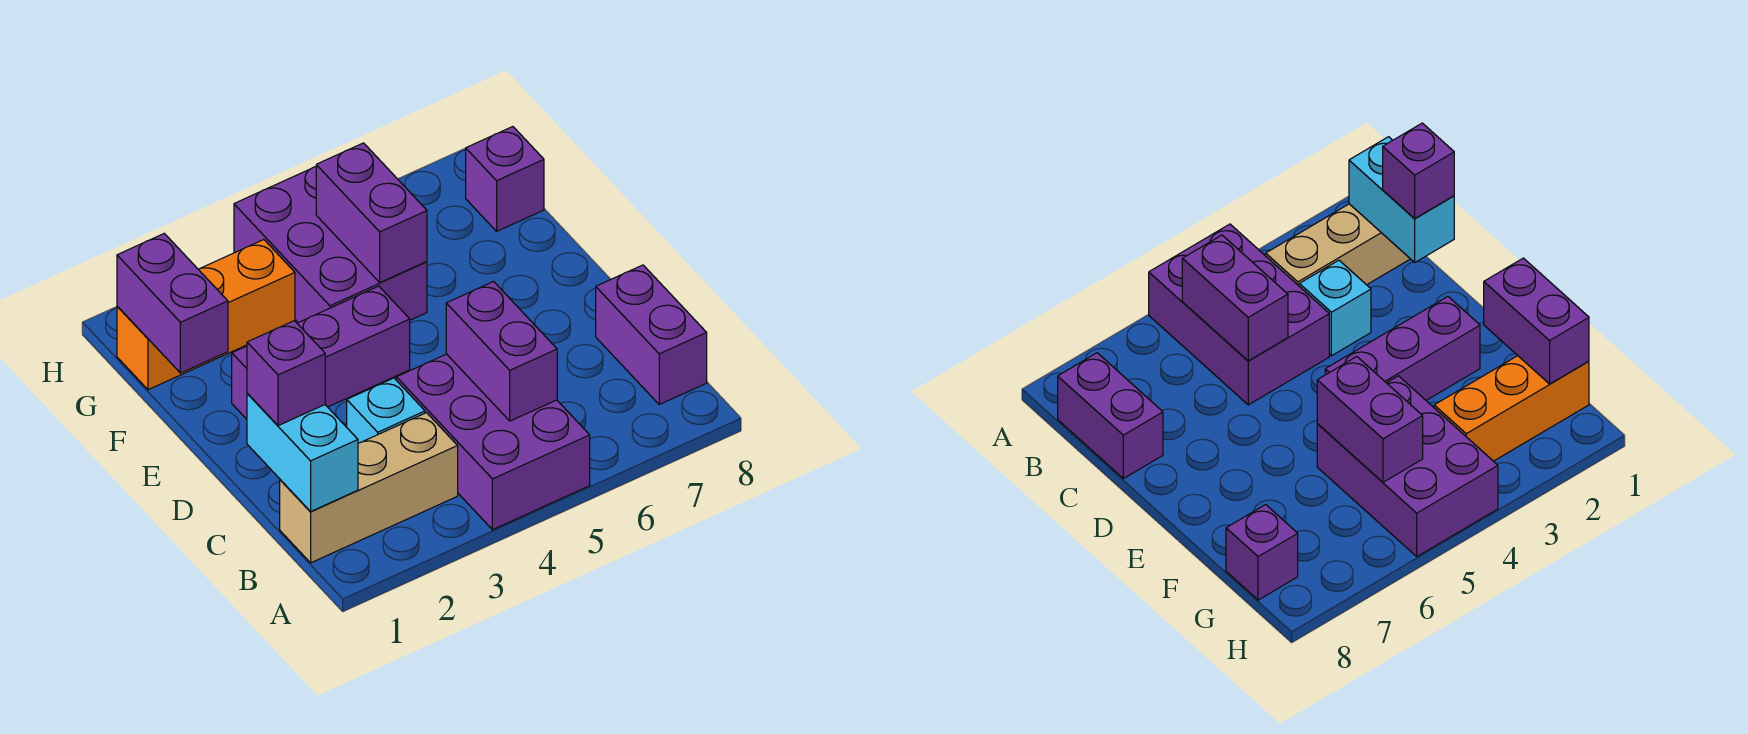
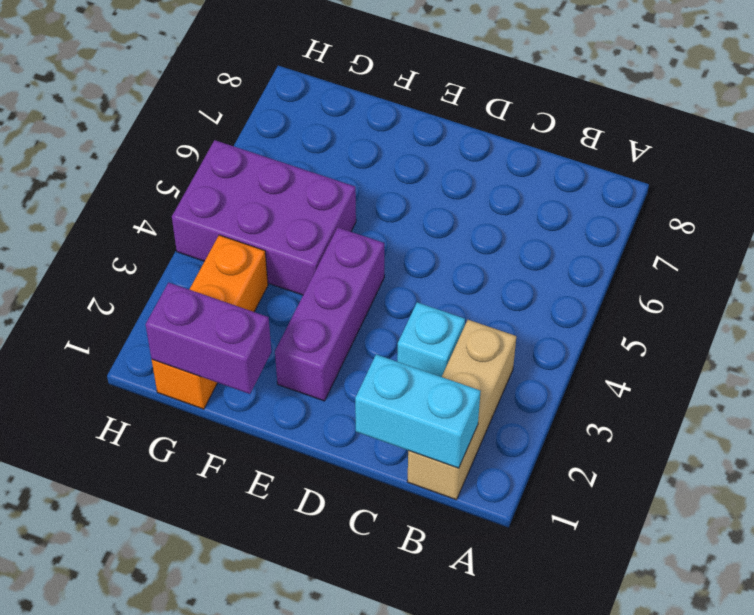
none -> purple 2x3 brick [396,354,590,530]
none -> purple 1x2 brick [596,265,707,404]
none -> purple 1x1 brick [466,127,544,231]

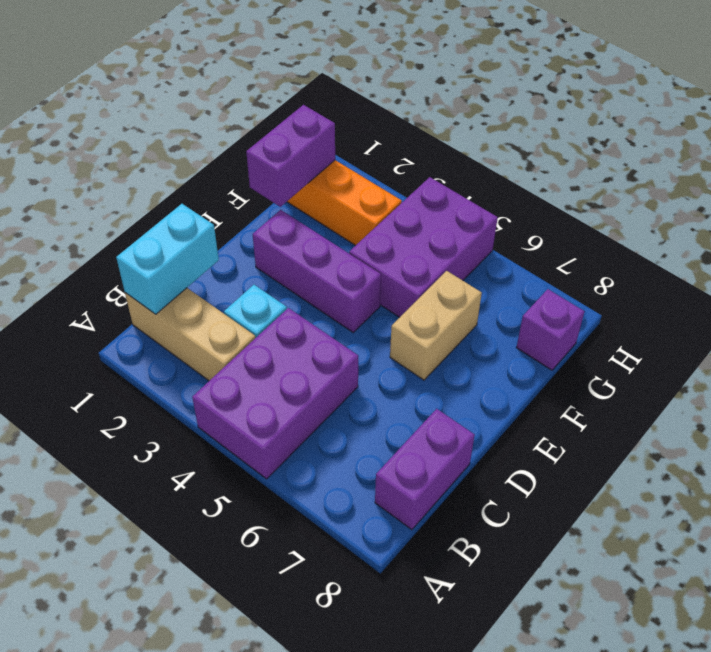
tan 1x2 brick [390,271,482,380] -> none
none -> purple 1x2 brick [446,282,557,421]
none -> purple 1x2 brick [316,143,427,282]
none -> purple 1x1 brick [247,321,325,426]

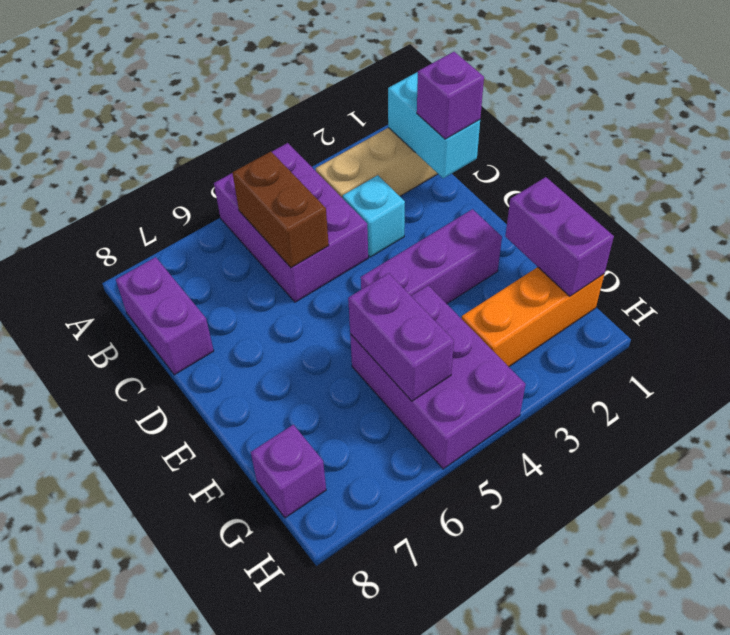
brown 1x2 brick [232,152,329,268] -> purple 1x2 brick [446,282,557,421]

